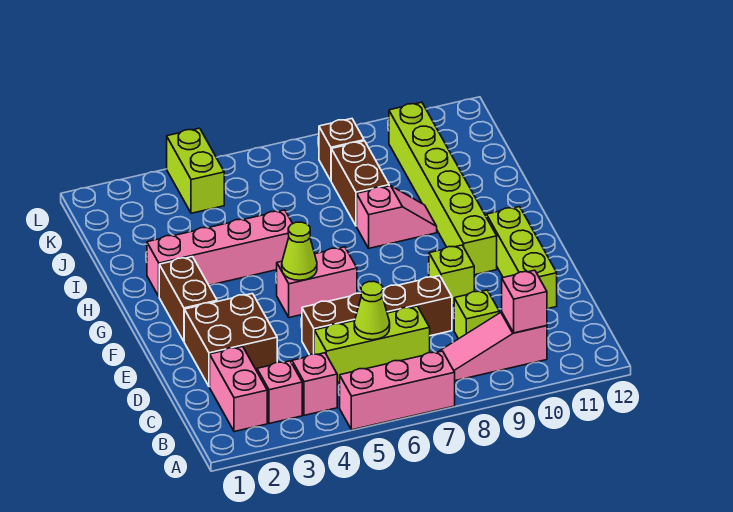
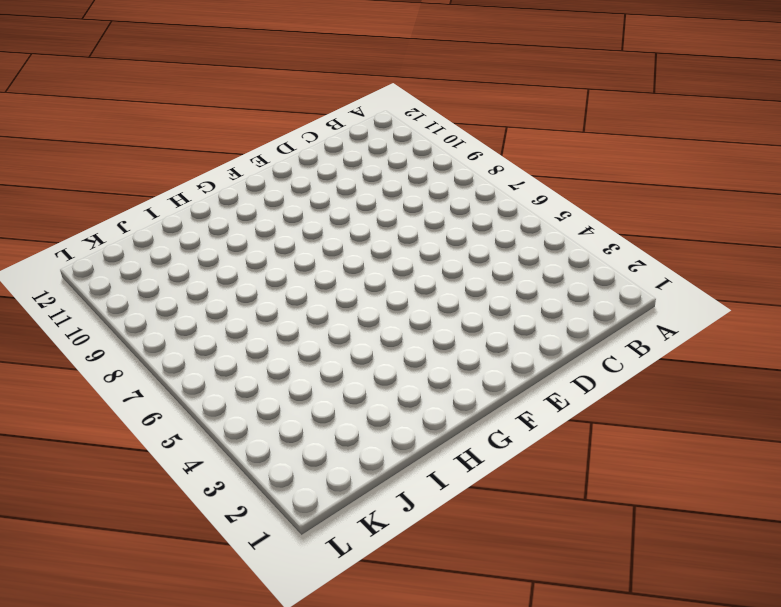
none -> pink 1x3 brick [340,351,455,430]
none -> pink 1x2 brick [210,346,267,432]
none -> pink 1x1 brick [257,361,302,424]

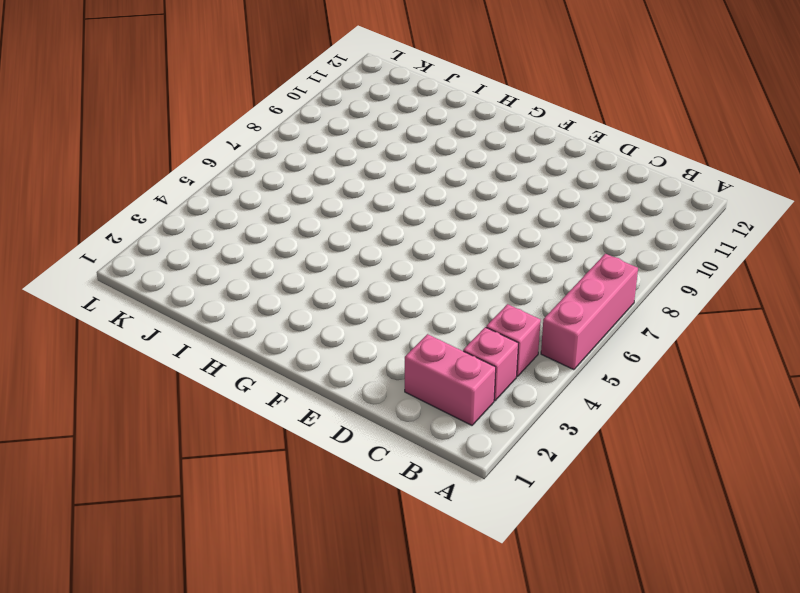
none -> pink 1x3 slope [438,312,547,381]
none -> lime 1x3 brick [314,306,430,382]
none -> lime 1x1 brick [454,290,499,339]

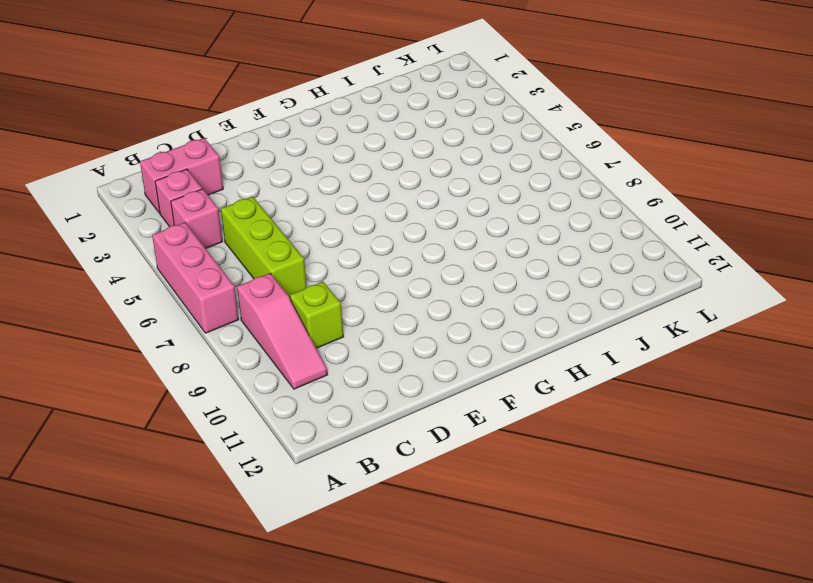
pink 1x3 slope [237,273,328,389] -> pink 1x3 slope turned to [438,312,547,381]
none -> brown 2x2 brick [184,294,277,387]
none -> brown 1x4 brick [302,276,452,355]
none -> lime 1x3 brick [487,207,557,309]

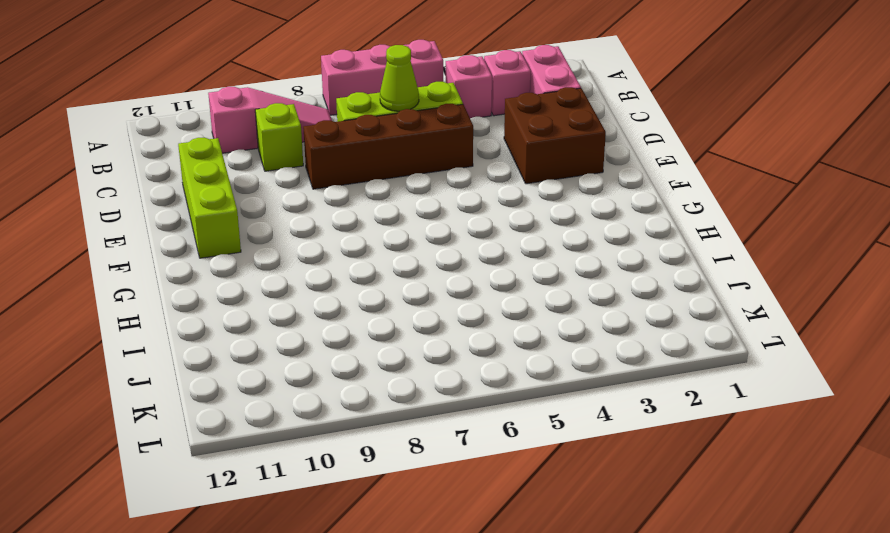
none -> lime 1x1 brick [429,245,474,305]
none -> brown 1x2 brick [159,257,217,341]
none -> pink 1x2 brick [277,247,357,318]

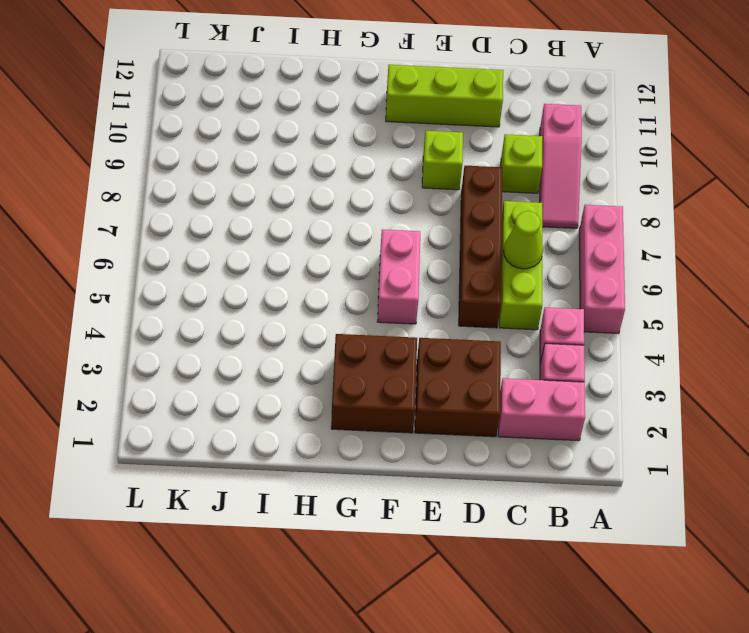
brown 2x2 brick [331,334,417,433] -> brown 1x2 brick [159,257,217,341]
none -> lime 1x6 brick [389,102,497,275]
none -> pink 1x4 brick [147,210,293,296]
none -> pink 1x2 slope [357,186,437,248]

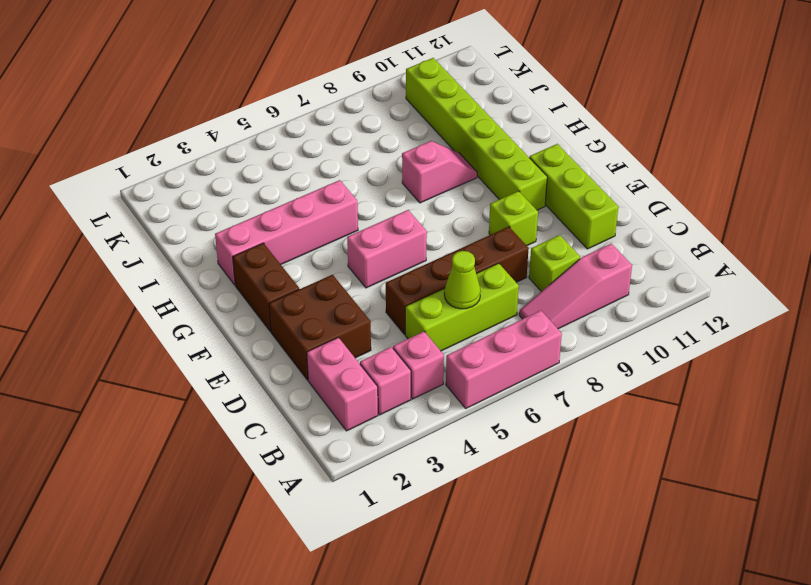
none -> brown 1x2 brick [331,141,389,226]
none -> lime 1x2 brick [167,128,224,213]
none -> brown 1x1 brick [319,119,364,181]

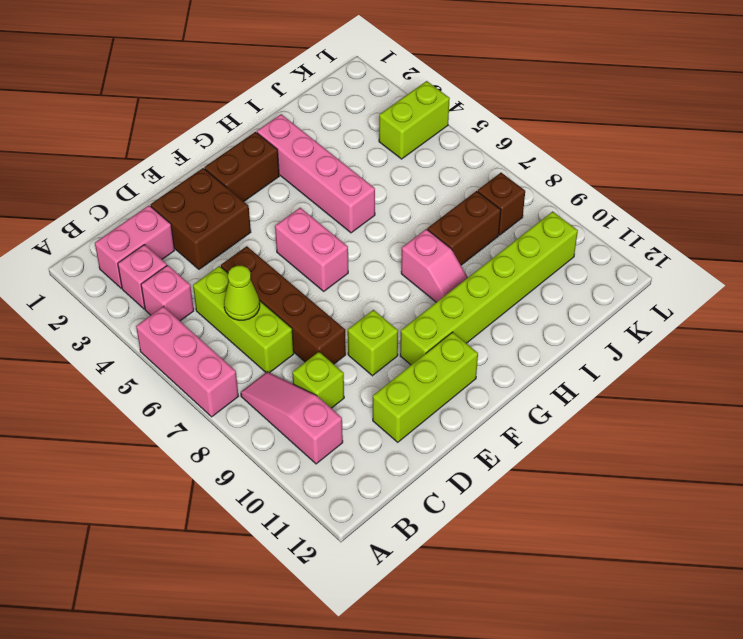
none -> pink 1x1 brick [502,270,547,333]
none -> lime 1x1 cone [282,222,317,280]

